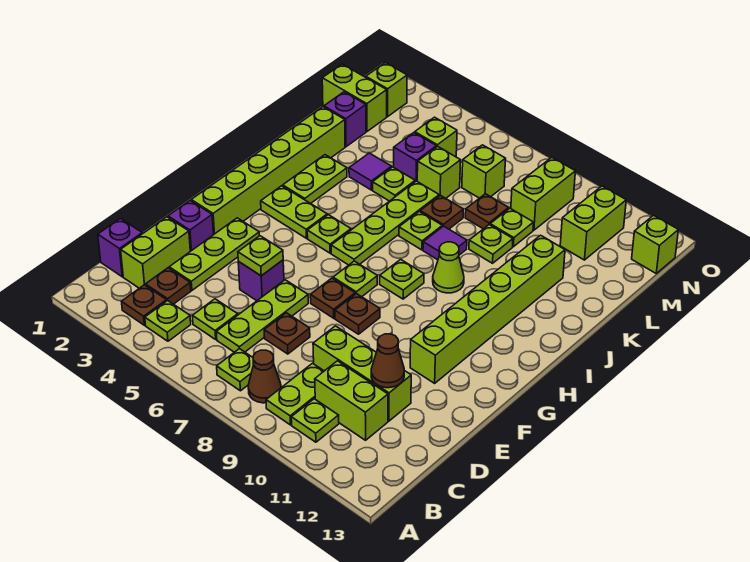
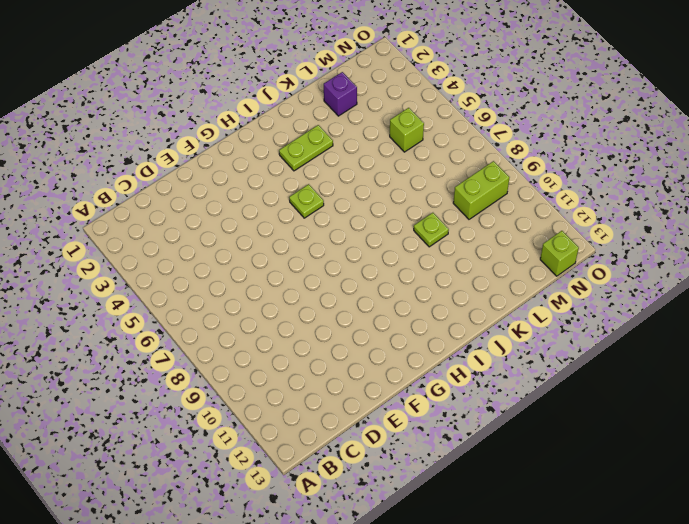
none -> brown 1x1 plate [122,285,167,325]
none -> lime 1x1 plate [145,301,191,341]
none -> lime 1x1 plate [217,349,253,391]
none -> brown 1x1 cone [248,350,281,403]

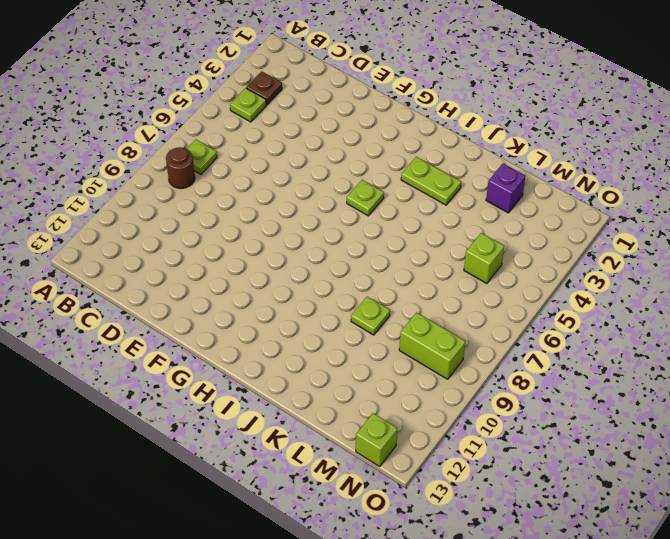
brown 1x1 round brick [166,147,195,189] -> brown 1x1 cone [248,350,281,403]
none -> lime 1x2 plate [266,363,324,425]
none -> lime 1x1 plate [291,399,339,442]
none -> purple 1x1 brick [98,219,142,277]
none -> lime 1x2 brick [121,217,190,288]

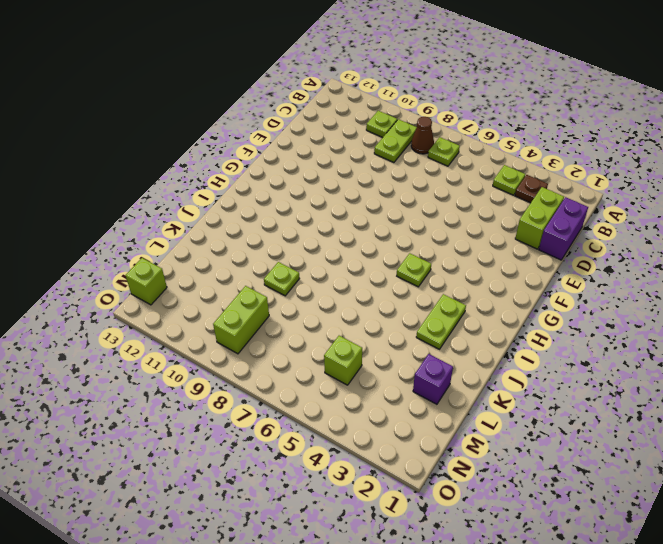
purple 1x2 brick [539,197,588,260] -> purple 1x1 brick [98,219,142,277]
none -> brown 1x1 plate [146,268,191,304]
none -> lime 1x1 plate [192,299,238,339]
none -> lime 1x3 plate [216,280,308,352]
none -> lime 1x2 brick [315,361,388,440]

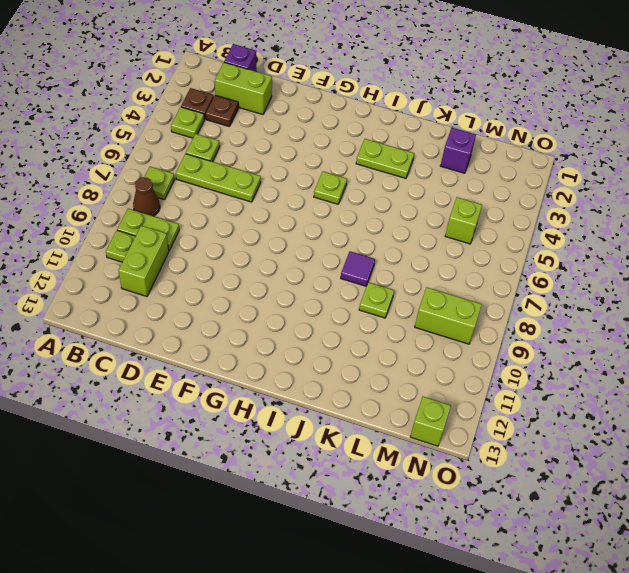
none -> lime 1x3 plate [169,218,259,290]
none -> brown 1x1 plate [264,313,310,354]
none -> lime 1x3 brick [313,326,411,421]
none -> purple 1x1 brick [168,201,213,251]

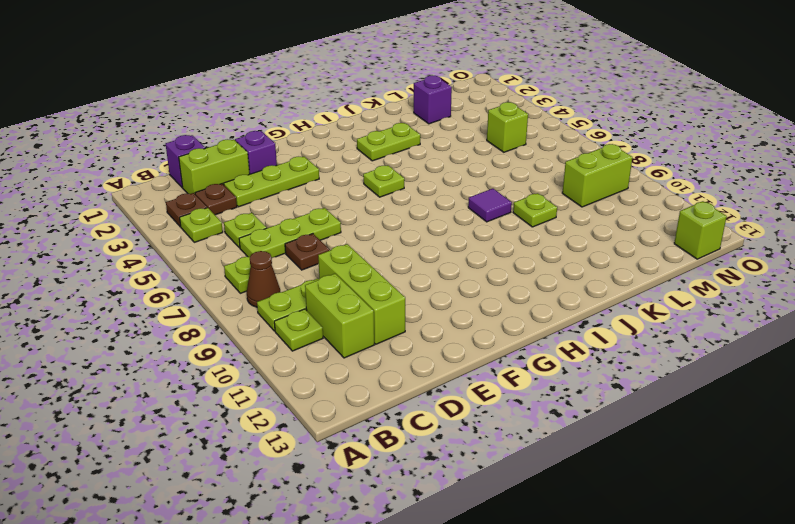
none -> purple 1x1 brick [238,260,284,301]
none -> lime 1x6 brick [191,107,345,235]
none -> brown 1x1 plate [310,278,355,318]
none -> brown 1x1 plate [335,294,380,334]

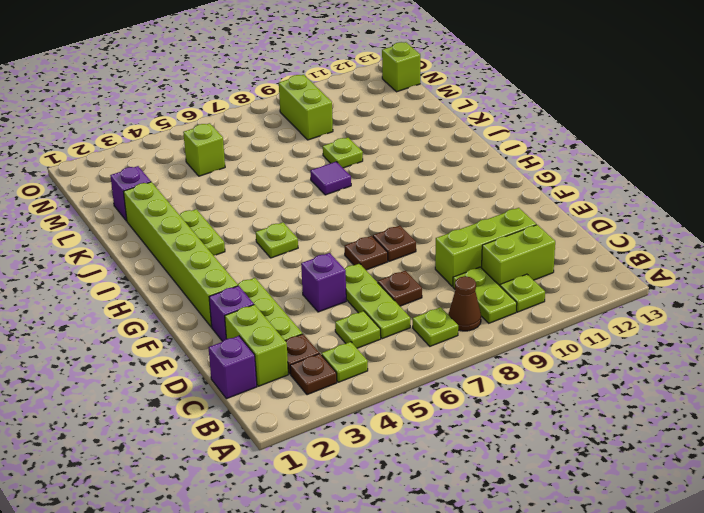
none -> lime 1x6 brick [410,235,565,383]
none -> lime 1x1 plate [333,261,377,297]
none -> lime 1x2 plate [261,186,327,238]
none -> lime 1x4 plate [331,181,439,265]

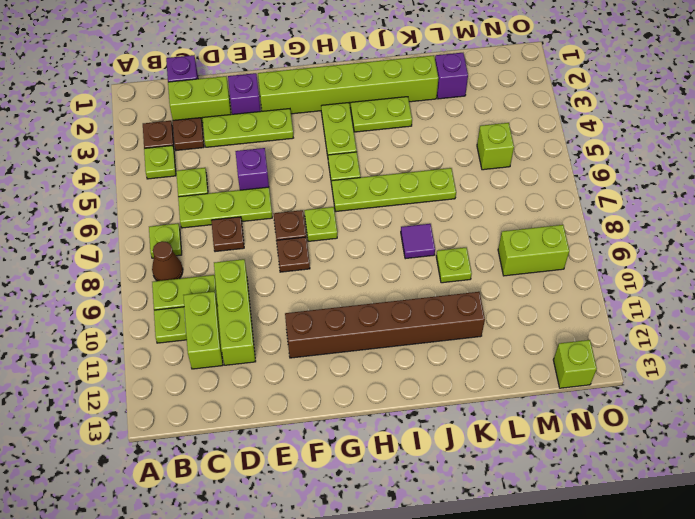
brown 1x6 brick [285,292,485,358] -> lime 1x6 brick [410,235,565,383]
none -> lime 1x1 plate [380,259,424,299]
none -> lime 1x1 cone [433,242,464,293]
none -> lime 1x1 plate [399,211,442,250]
none -> purple 1x1 tile [349,153,392,190]

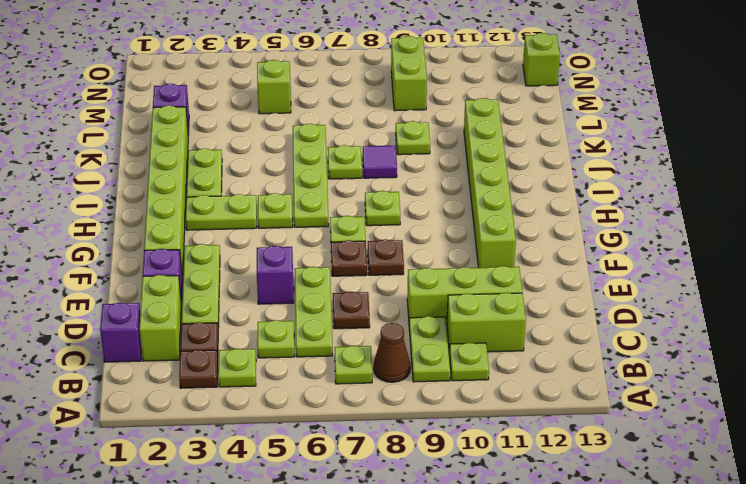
none -> lime 1x1 cone [433,242,464,293]
none -> purple 1x1 tile [349,153,392,190]
none -> lime 1x1 plate [373,167,415,201]
none -> brown 1x1 plate [420,195,463,229]

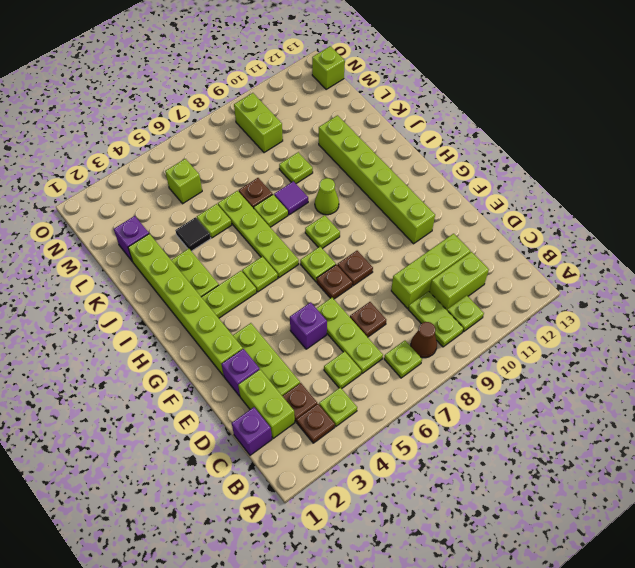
black 1x1 tile [175,217,211,251] -> purple 1x1 tile [349,153,392,190]
none -> purple 1x1 brick [394,133,436,182]
none -> lime 1x1 brick [417,146,461,198]
none -> brown 1x1 plate [465,194,509,229]
none -> lime 1x1 plate [490,208,534,247]

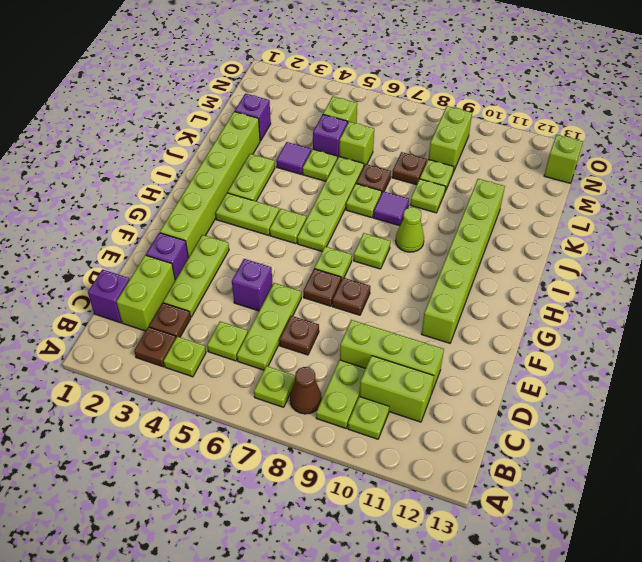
none -> lime 1x2 brick [322,64,387,132]
none -> lime 1x1 brick [462,145,506,198]
none -> lime 1x2 brick [560,186,626,260]
none -> lime 1x1 brick [366,63,407,117]

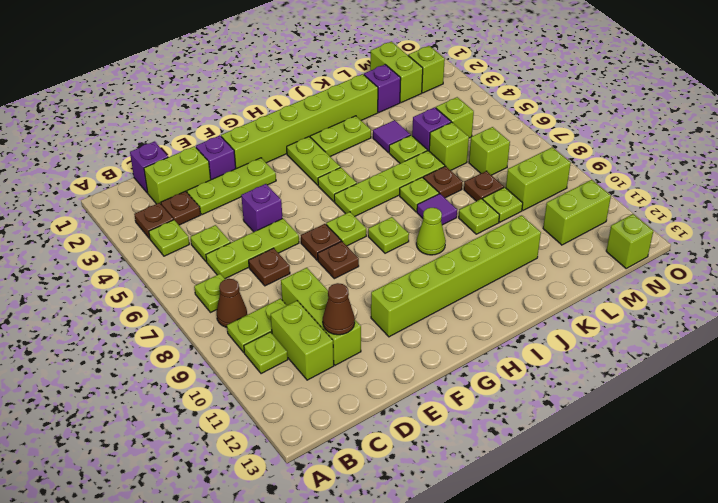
none -> lime 1x1 plate [238,236,283,276]

